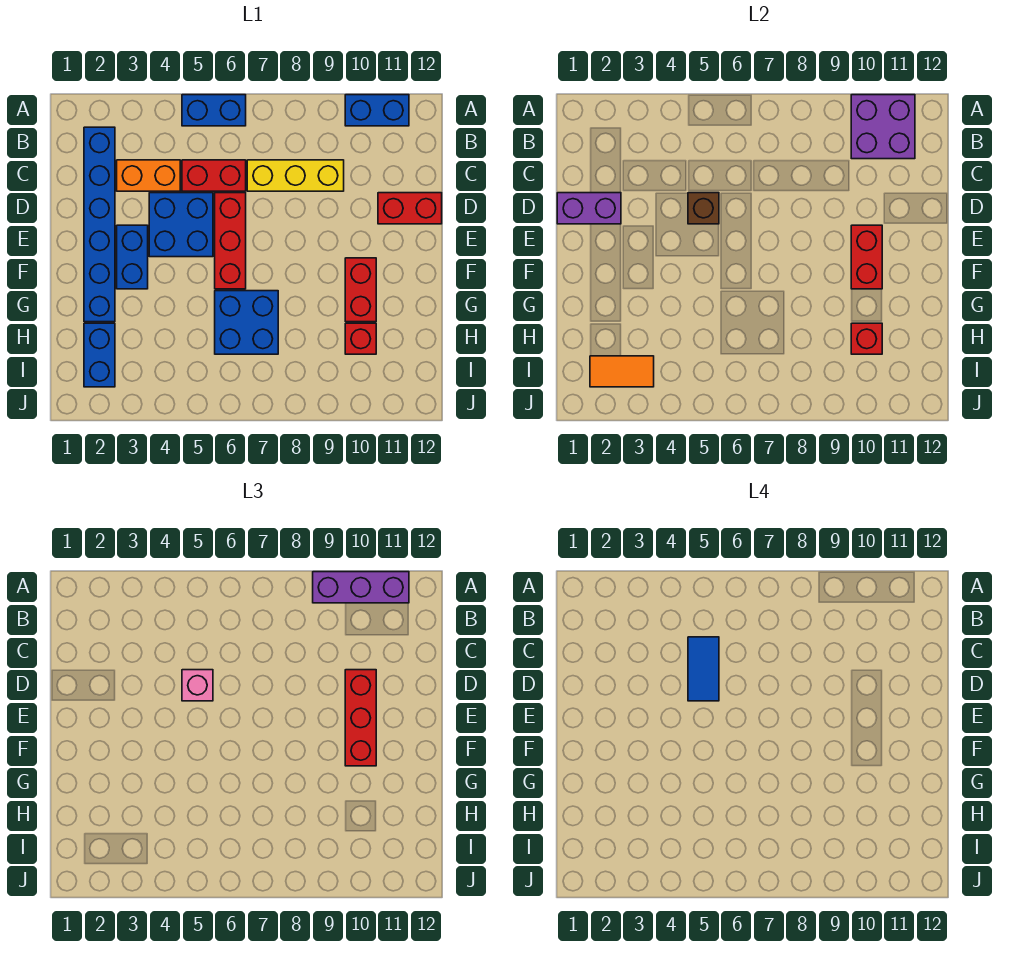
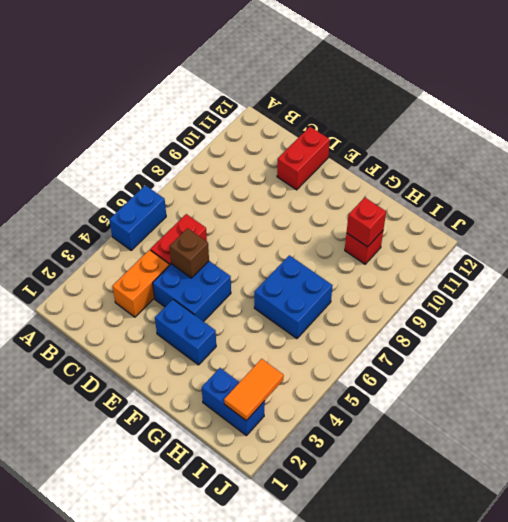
none -> blue 1x2 brick [345,95,409,126]
none -> blue 1x6 brick [84,127,115,322]
none -> yellow 1x3 brick [247,160,344,191]

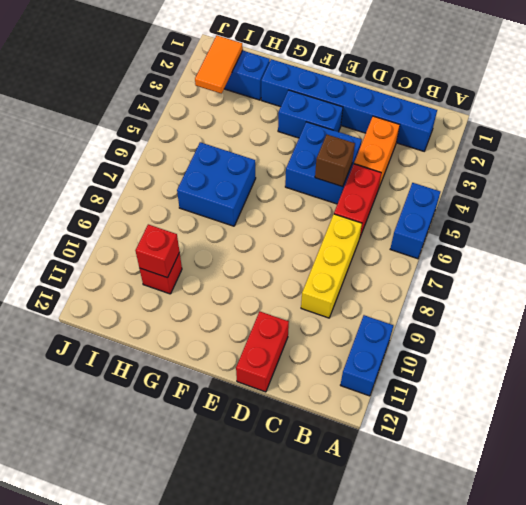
none -> red 1x3 brick [215,193,246,289]
none -> red 1x2 brick [345,258,376,322]
none -> purple 2x2 brick [851,95,915,159]

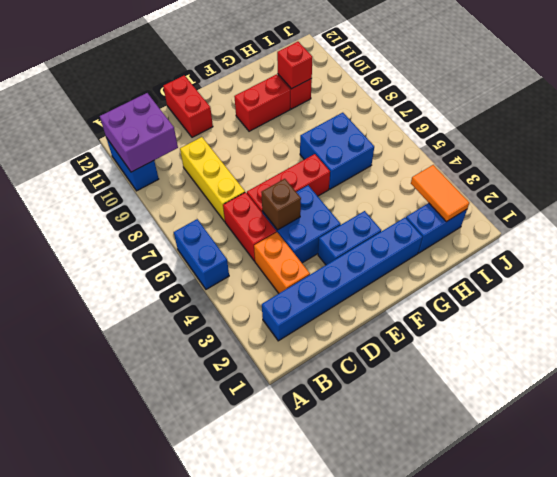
none -> purple 1x2 brick [557,193,621,224]
none -> red 1x2 brick [851,225,882,289]
none -> purple 1x3 brick [313,572,409,603]

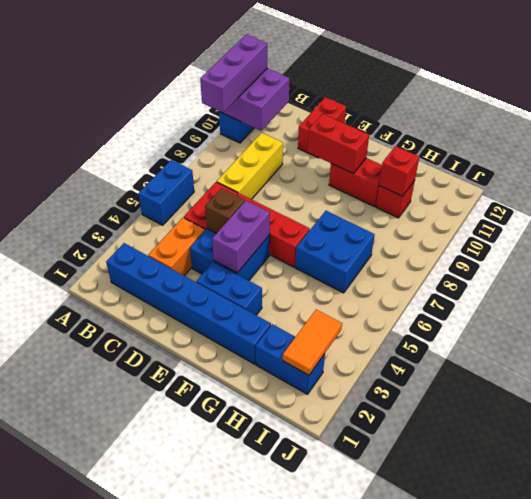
purple 1x2 brick [212,201,270,273] -> purple 1x2 brick moved to [557,193,621,224]
none -> pink 1x1 brick [182,670,213,701]
none -> red 1x3 brick [345,670,376,766]
none -> blue 1x2 tile [688,637,719,701]

